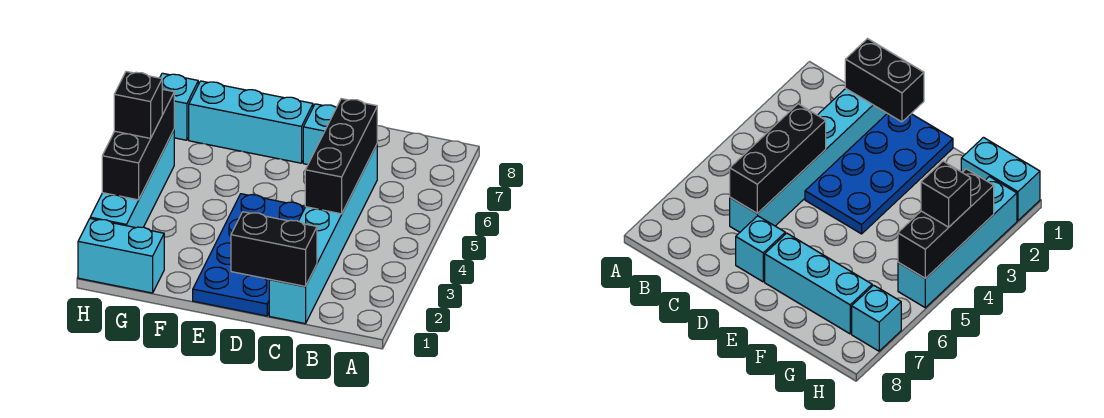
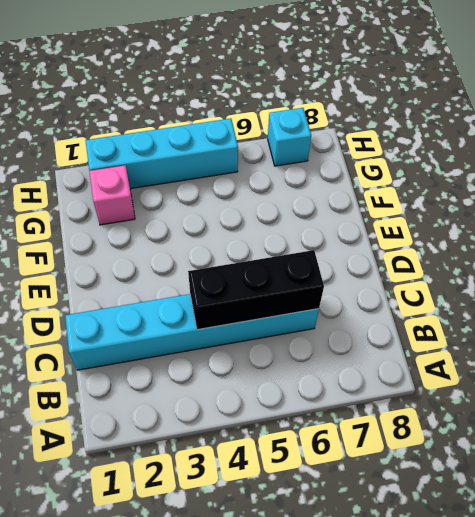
pink 1x1 brick [89,165,135,225] -> none
none -> blue 2x4 plate [193,194,305,316]
none -> cyan 1x1 brick [303,104,336,165]

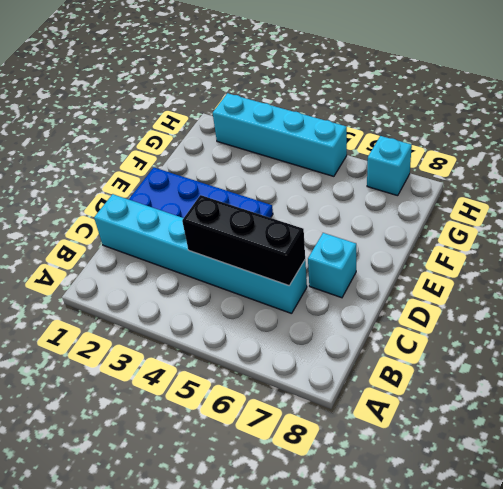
none -> cyan 1x3 brick [189,81,313,163]
none -> cyan 1x2 brick [78,219,164,293]

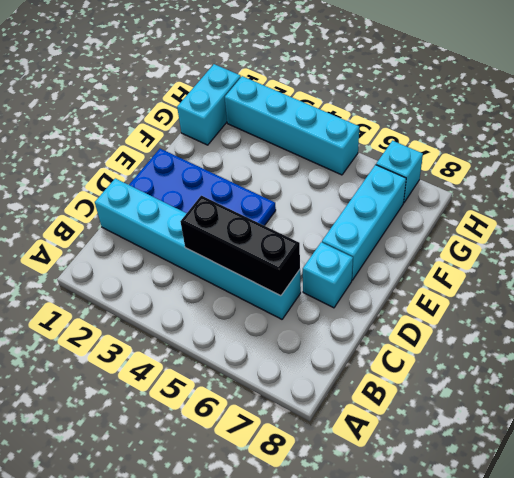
none -> black 1x2 brick [231,212,317,286]
none -> black 1x3 brick [102,89,174,200]

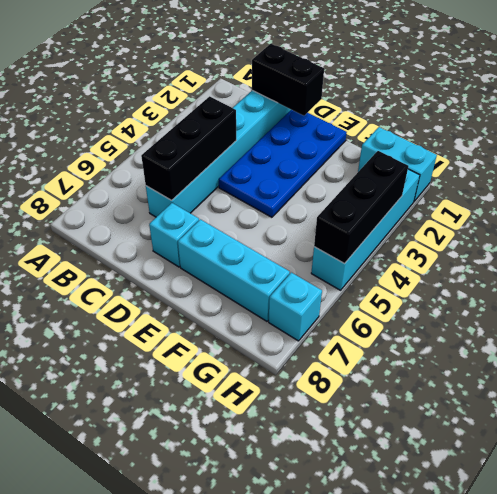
none -> black 1x1 brick [114,71,162,138]

